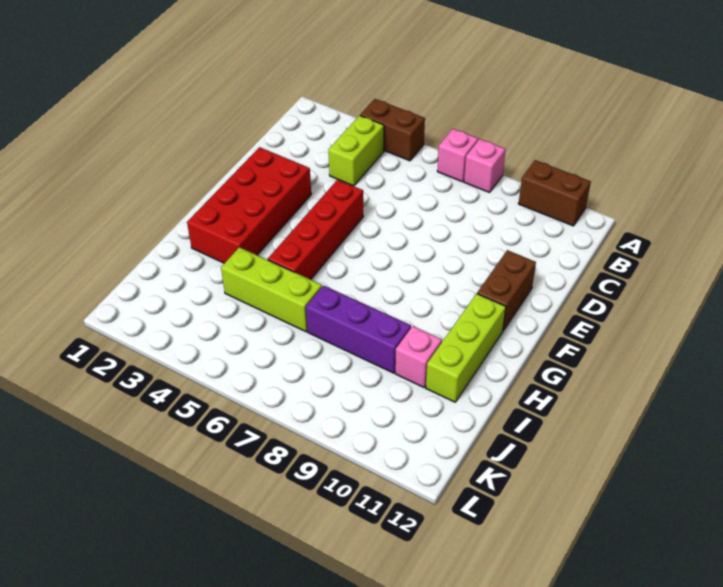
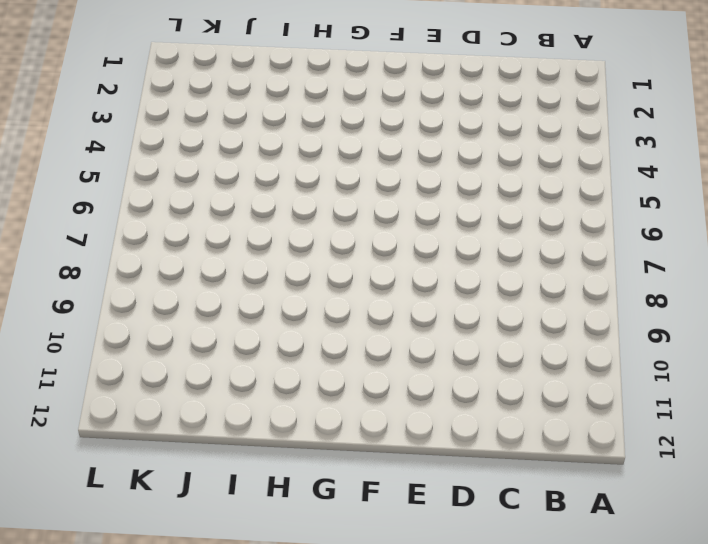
none -> brown 1x2 brick [360,99,425,161]
none -> pink 1x1 brick [437,129,478,182]
none -> pink 1x1 brick [464,139,506,192]

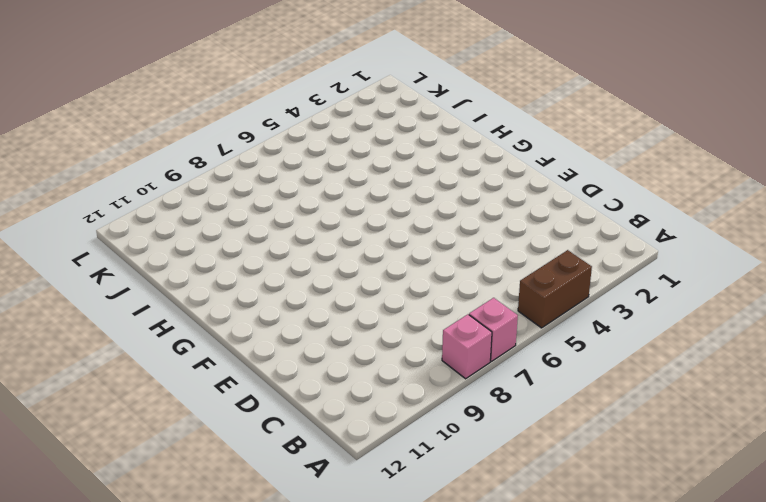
none -> brown 1x2 brick [519,160,591,226]
none -> lime 1x2 brick [328,116,384,186]
none -> red 2x4 brick [187,147,311,263]

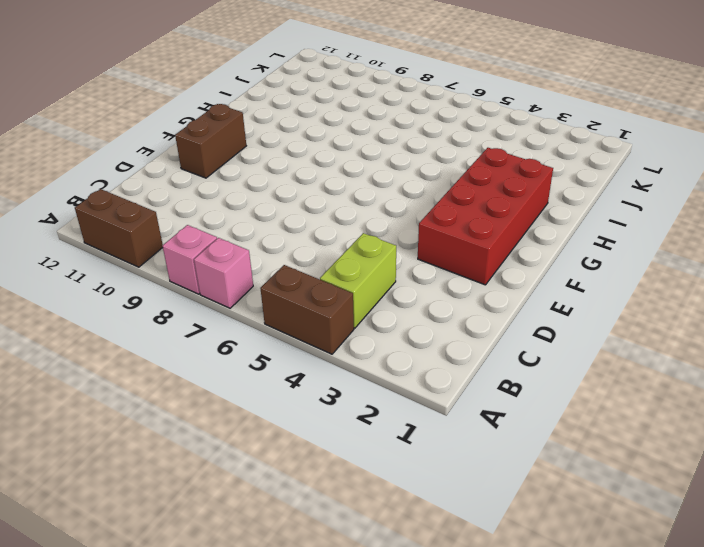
none -> red 1x4 brick [268,180,363,279]
none -> lime 1x3 brick [426,294,506,402]
none -> lime 1x3 brick [221,247,322,332]

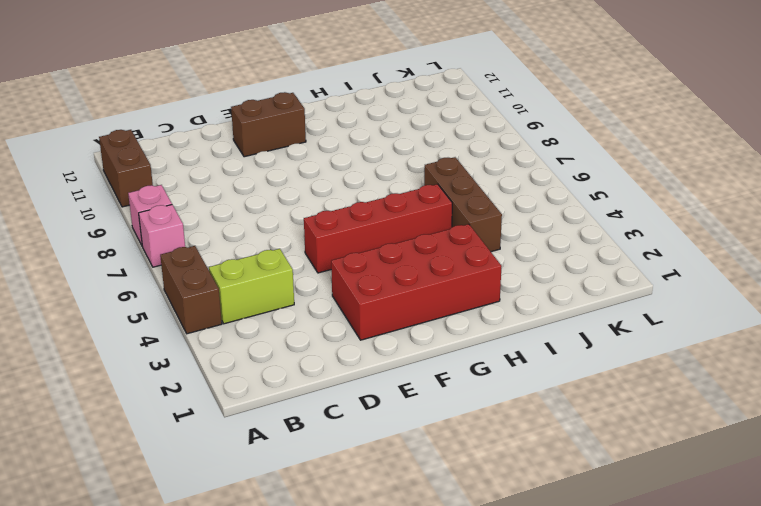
brown 1x3 brick [424,157,502,252] -> lime 1x3 brick [221,247,322,332]
none -> lime 1x3 brick [426,294,506,402]
none -> purple 1x3 brick [306,286,411,373]
none -> pink 1x1 brick [395,326,442,387]

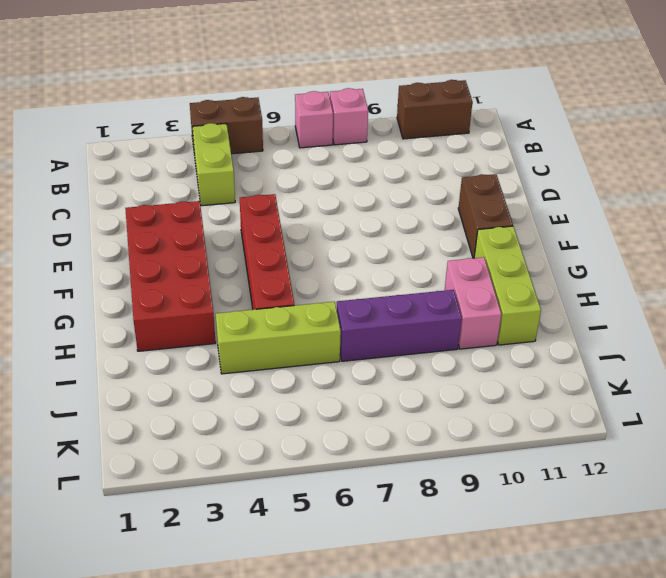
pink 1x2 brick [445,257,501,349] -> pink 1x1 brick [395,326,442,387]

